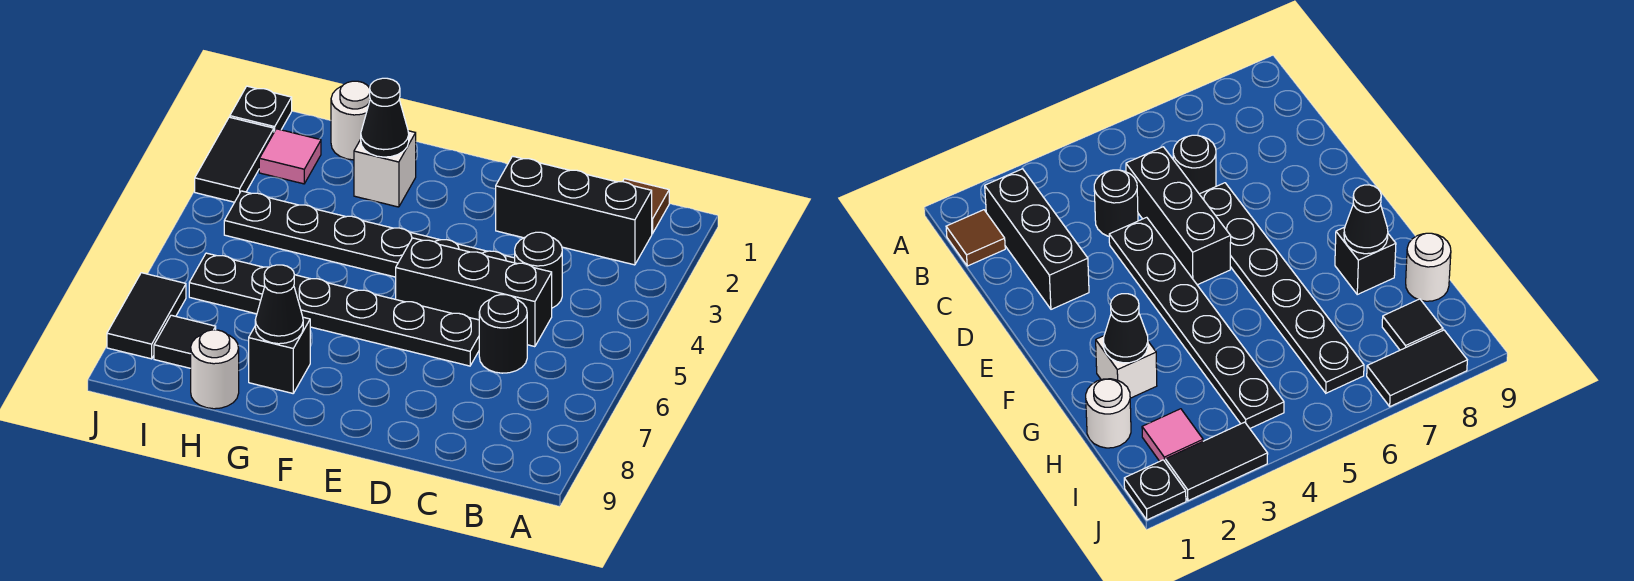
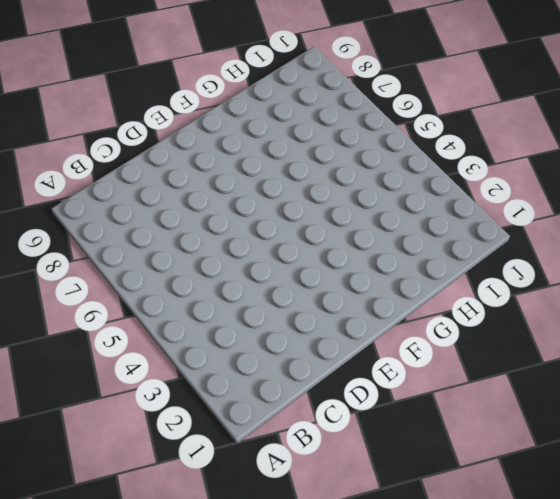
none -> brown 1x1 tile [623,179,669,234]
none -> black 1x3 brick [496,156,652,265]
none -> black 1x1 round brick [515,232,562,308]

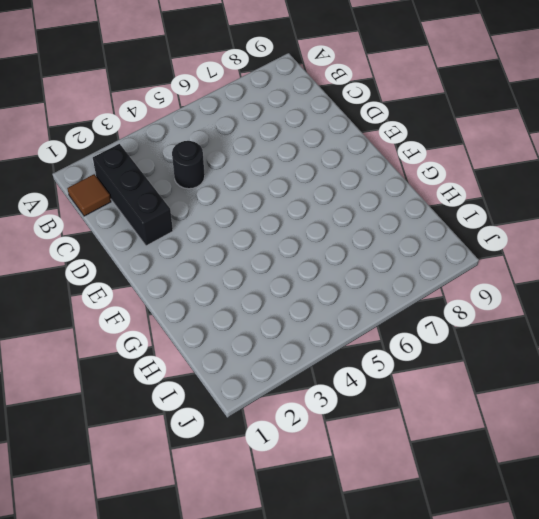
none -> black 1x3 brick [396,238,552,347]
none -> black 1x1 round brick [479,295,527,373]
none -> black 1x6 plate [224,191,515,277]

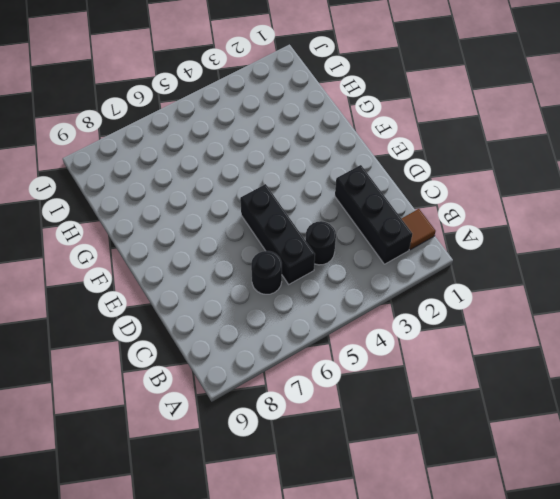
none -> black 1x6 plate [224,191,515,277]
none -> black 1x6 plate [189,253,479,366]
none -> white 1x1 brick [354,131,416,207]

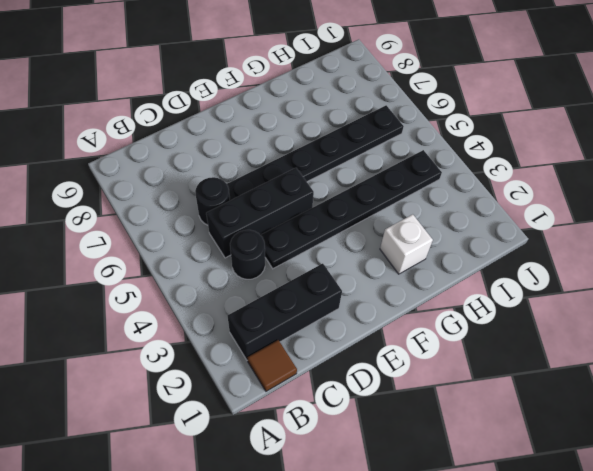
none -> black 1x1 brick [249,317,310,393]
none -> white 1x1 round brick [331,81,370,160]
none -> white 1x1 round brick [191,330,239,409]

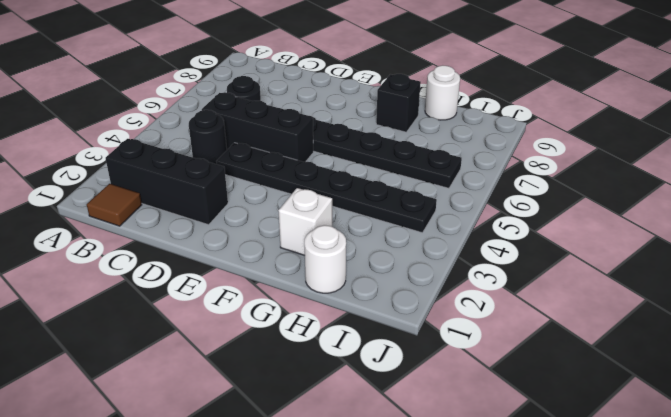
none -> pink 1x1 tile [259,129,321,184]
none -> black 1x1 tile [154,315,216,368]
none -> black 1x1 plate [230,86,292,132]

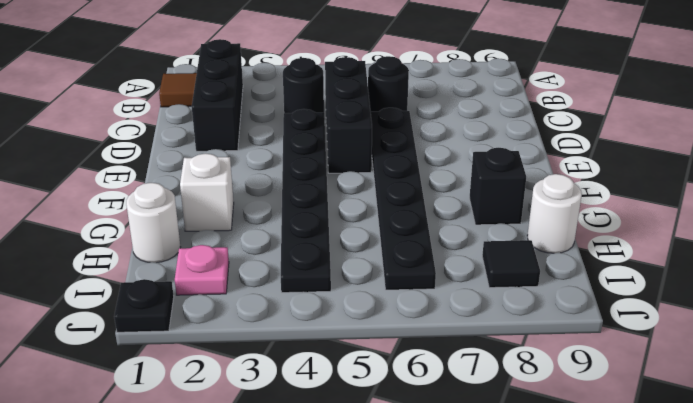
pink 1x1 plate [175,245,229,295] -> pink 1x1 tile [259,129,321,184]
none -> black 1x2 tile [195,117,274,202]
none -> black 1x2 tile [107,273,186,359]
none -> black 1x1 cone [361,78,409,157]

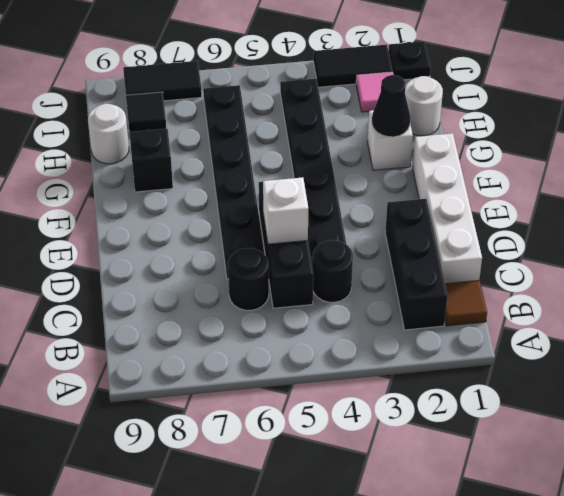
white 1x4 brick [413,133,482,284] -> none
white 1x1 brick [263,177,308,244] -> none
none -> black 1x1 cone [255,265,303,344]

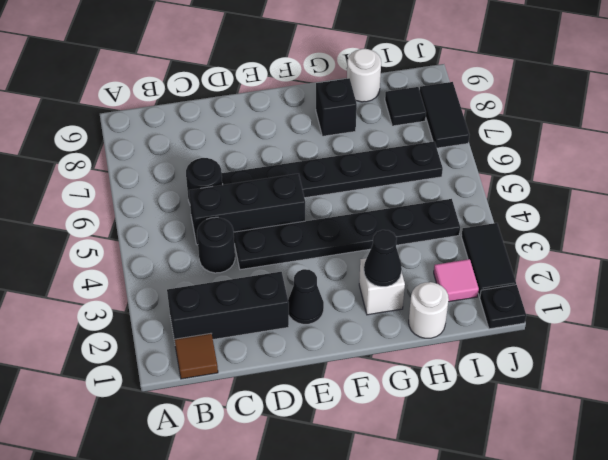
black 1x1 cone [288,269,324,324] -> black 1x1 cone moved to [255,265,303,344]

